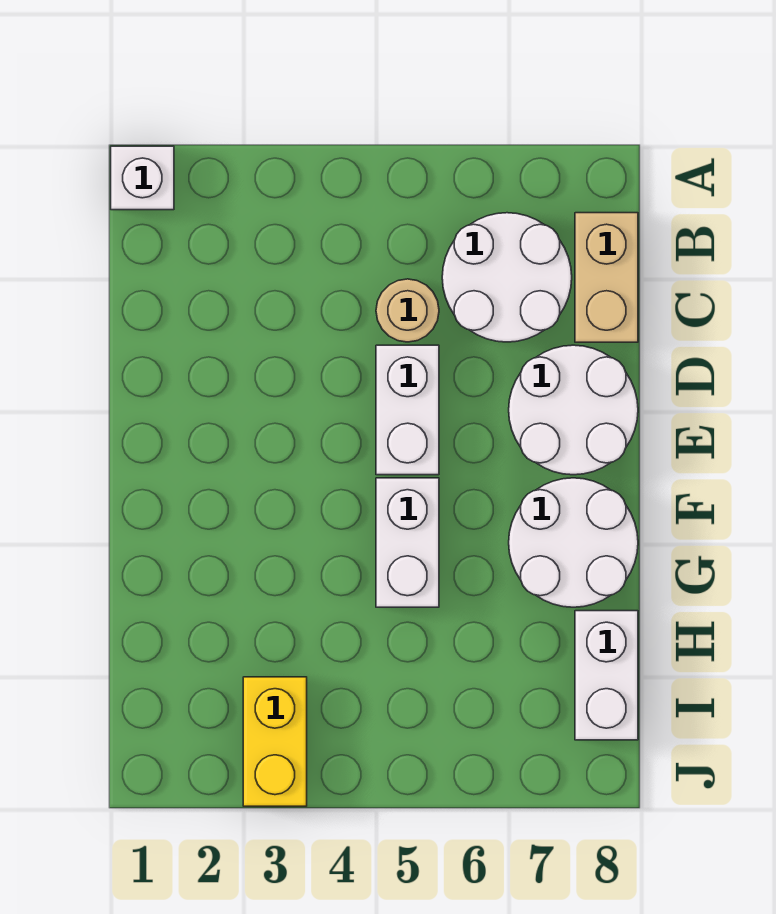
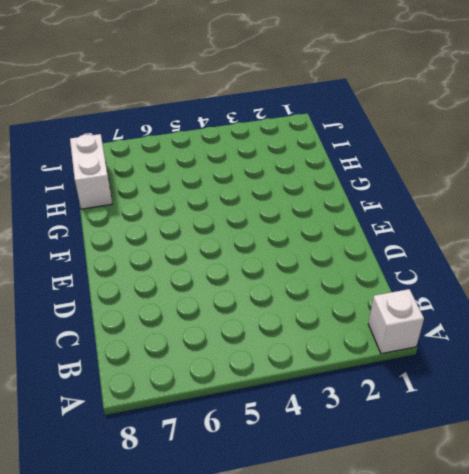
none -> white 2x2 round brick [442,213,572,342]
none -> tan 1x2 brick [575,213,638,342]

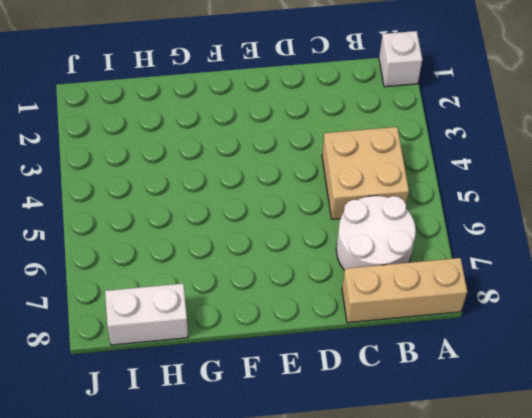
tan 1x3 brick [342,258,467,323] -> tan 1x2 brick [575,213,638,342]
tan 2x2 brick [322,127,409,219] -> tan 1x1 round brick [376,279,439,342]
none -> white 1x2 brick [376,345,439,475]
none -> white 2x2 round brick [509,345,638,475]

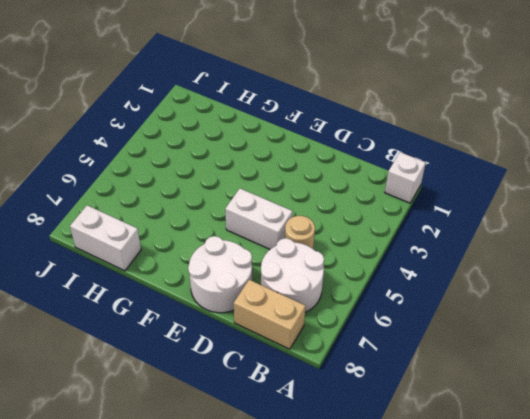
none -> white 1x2 brick [376,478,439,607]
none -> white 2x2 round brick [509,478,638,607]

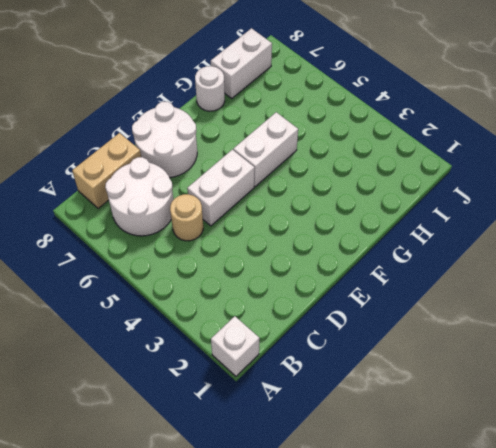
white 1x1 round brick [195,66,225,111] -> white 2x2 round brick [509,478,638,607]
none -> yellow 1x2 brick [243,677,307,806]

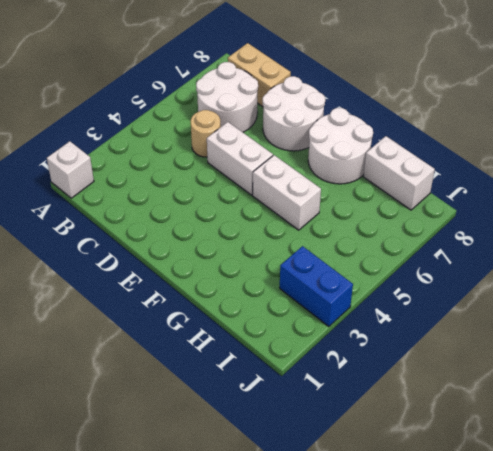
blue 1x2 brick [280,246,353,327] -> yellow 1x2 brick [243,677,307,806]

